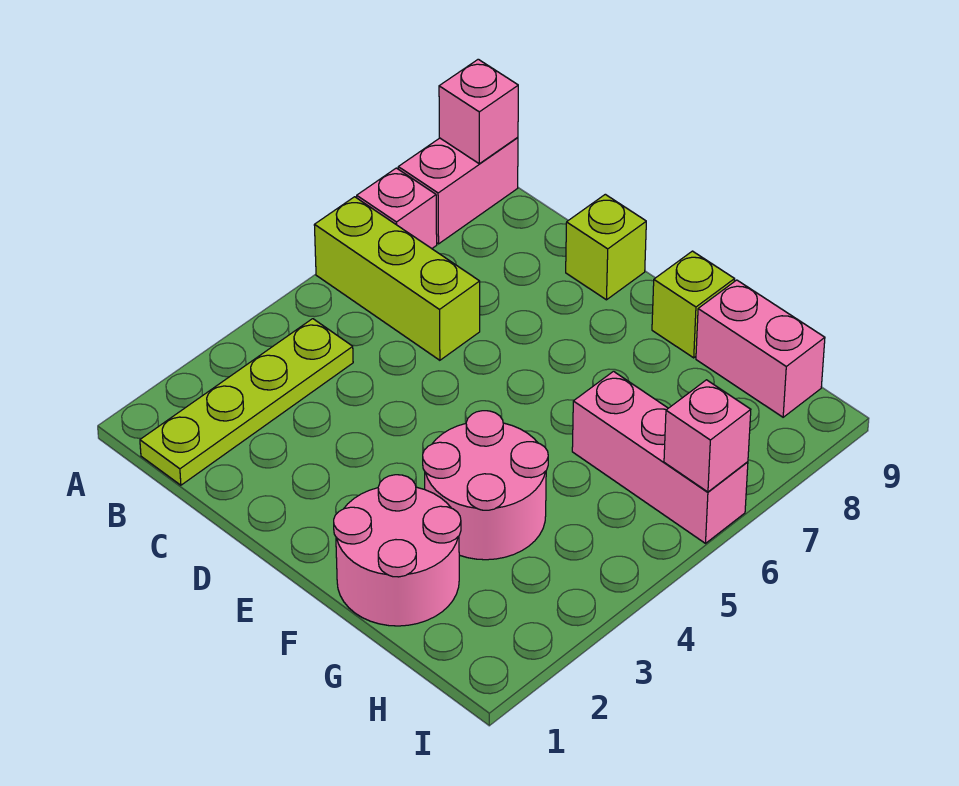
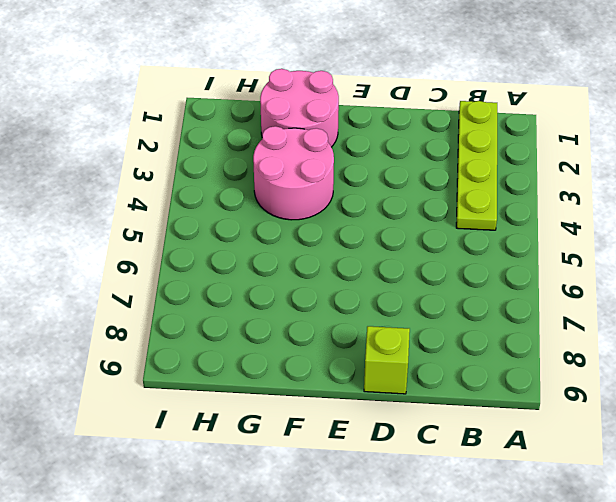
none -> lime 1x3 brick [314,197,480,360]
none -> pink 1x1 brick [357,168,437,249]
none -> pink 1x2 brick [398,137,518,244]

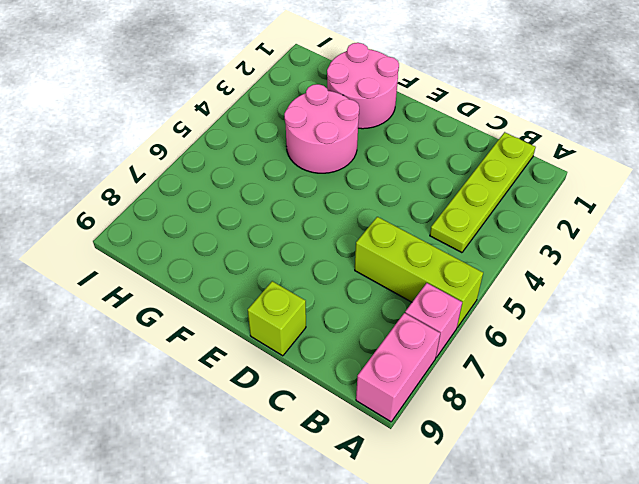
none -> lime 1x1 brick [652,251,735,358]
none -> pink 1x3 brick [572,371,748,543]
none -> pink 1x2 brick [696,280,825,417]

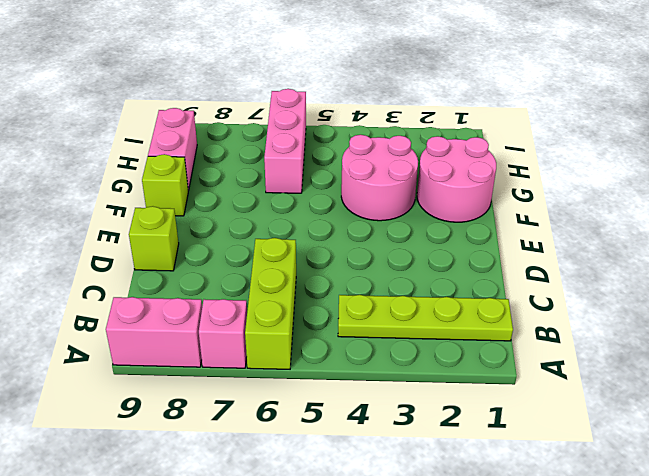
none -> pink 1x1 brick [439,59,518,164]
none -> pink 1x1 brick [664,380,751,492]

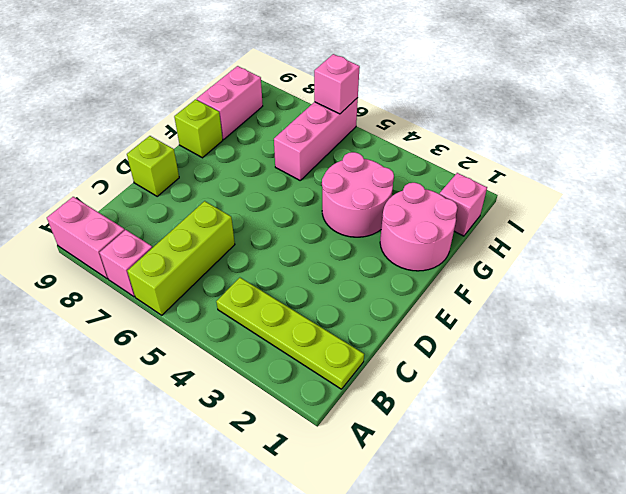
pink 1x1 brick [440,173,487,236] -> pink 1x1 brick moved to [439,59,518,164]

